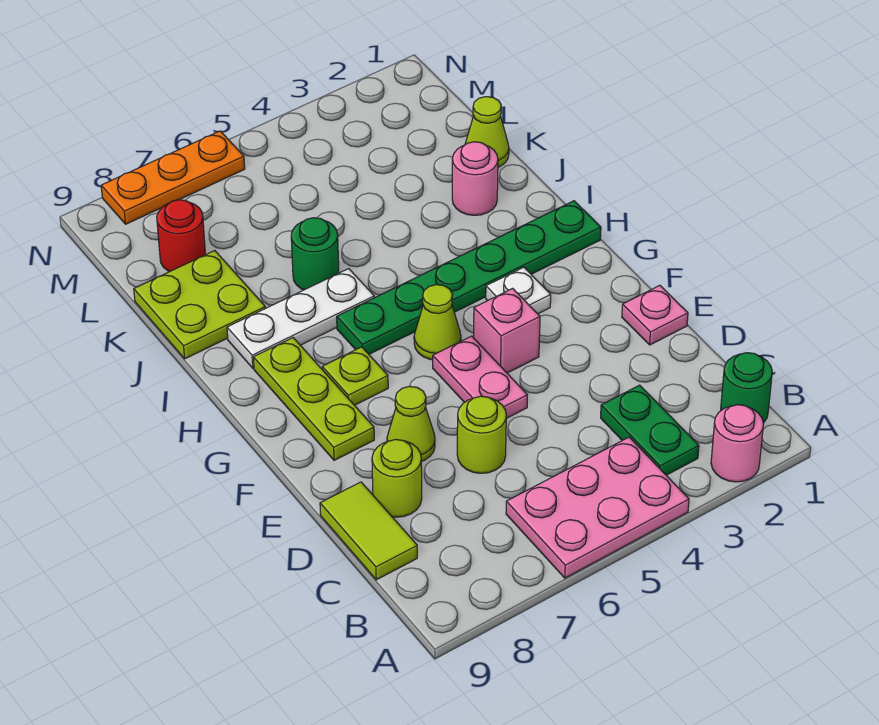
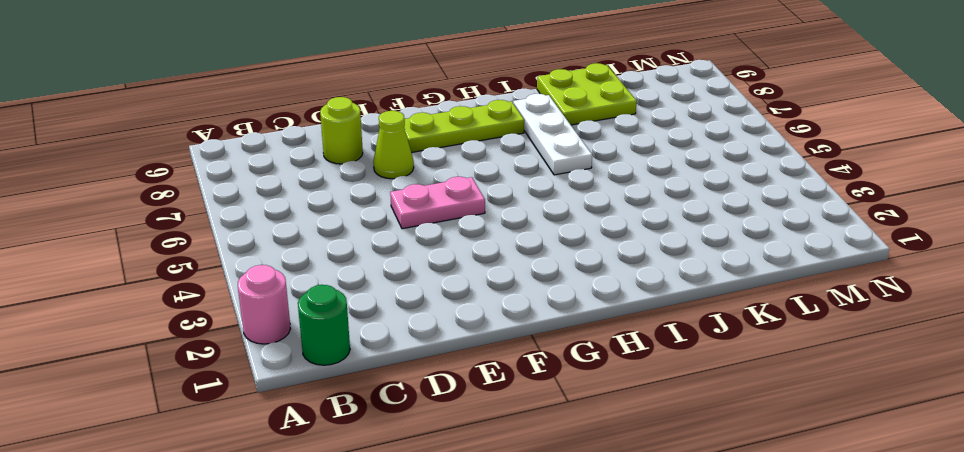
none -> pink 2x3 plate [506,437,689,578]
none -> green 1x2 plate [601,385,699,475]
none -> lime 1x2 tile [320,482,417,580]

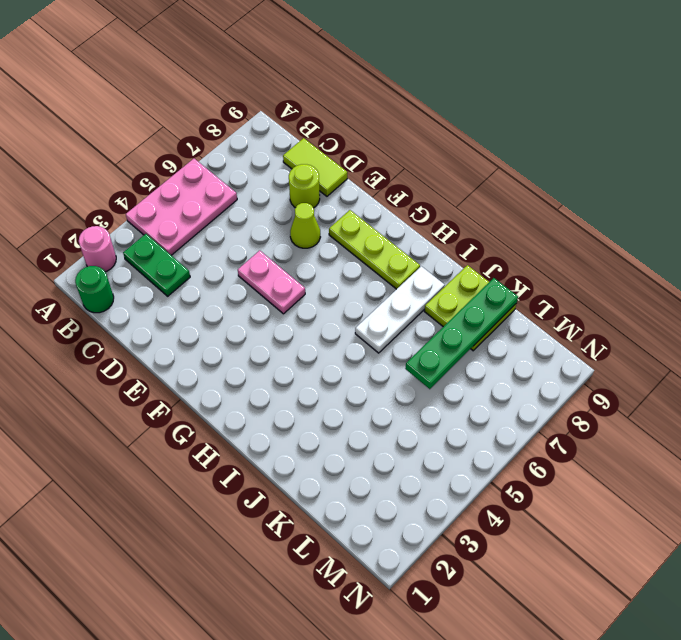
green 1x4 plate [405,278,518,389] -> none
none -> lime 1x1 round brick [457,396,506,473]
none -> pink 1x1 plate [622,285,688,345]
none -> pink 1x1 brick [474,288,540,373]

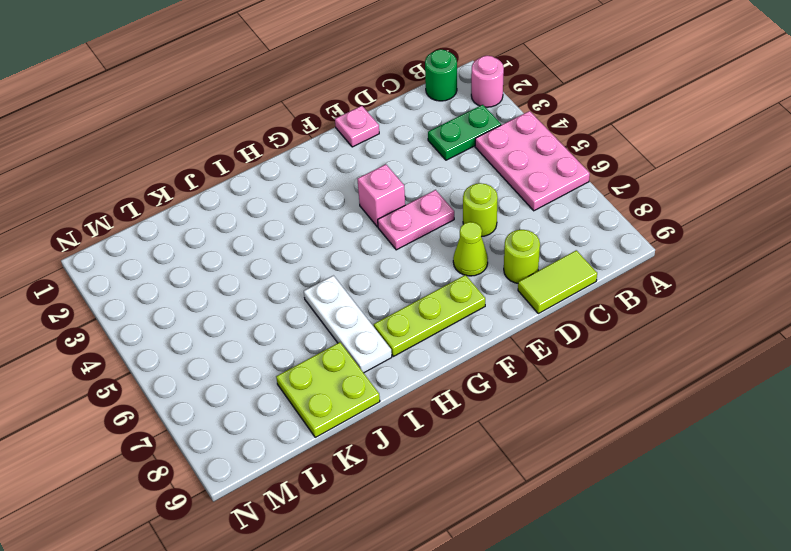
none -> white 1x1 plate [486,267,551,314]
none -> lime 1x1 cone [414,285,461,360]
none -> lime 1x1 plate [322,347,388,405]

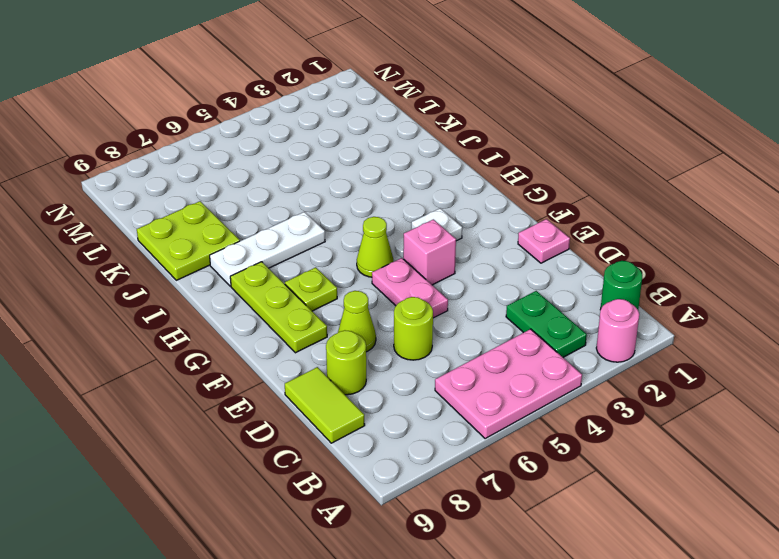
none -> green 1x6 plate [337,201,601,354]
none -> pink 1x1 round brick [452,142,498,215]
none -> green 1x1 round brick [291,218,339,290]

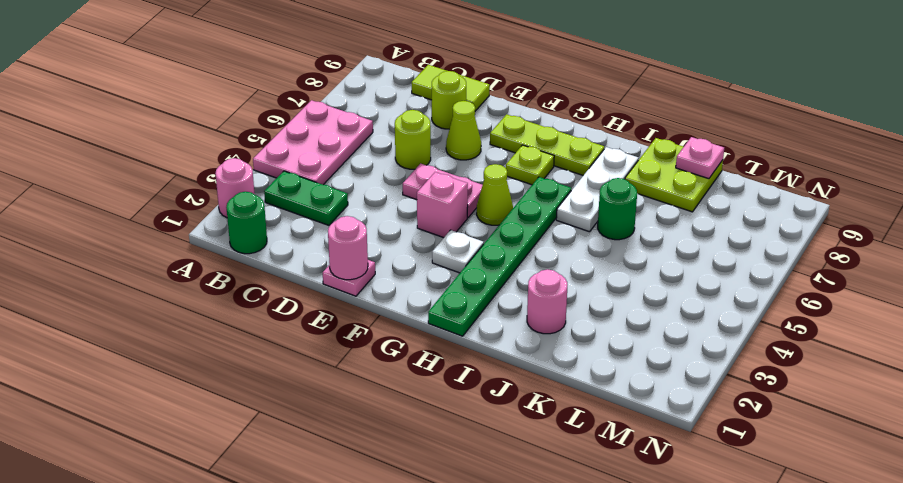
pink 1x1 round brick [328,216,368,280] -> none
pink 1x1 plate [676,137,724,179] -> none
none -> lime 1x1 cone [465,97,509,167]
none -> red 1x1 round brick [157,200,205,272]
none -> orange 1x3 plate [101,131,245,224]

